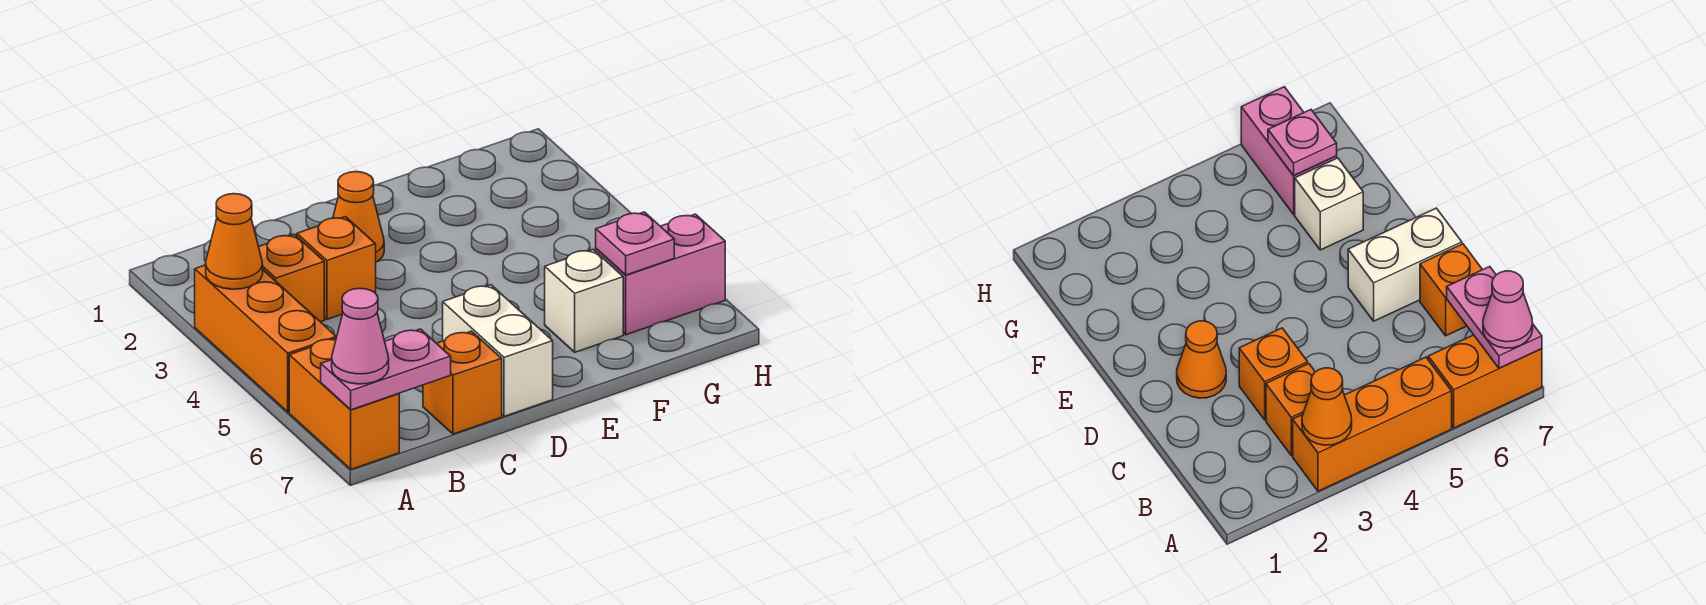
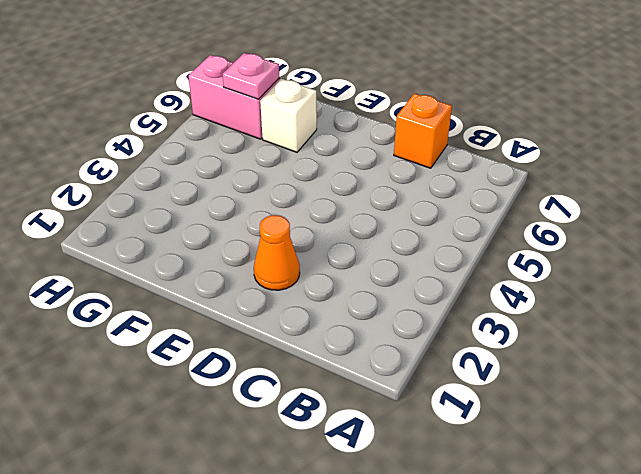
none -> orange 1x3 brick [195,265,336,412]
none -> orange 1x2 brick [289,339,399,469]
none -> orange 1x1 brick [259,234,324,322]

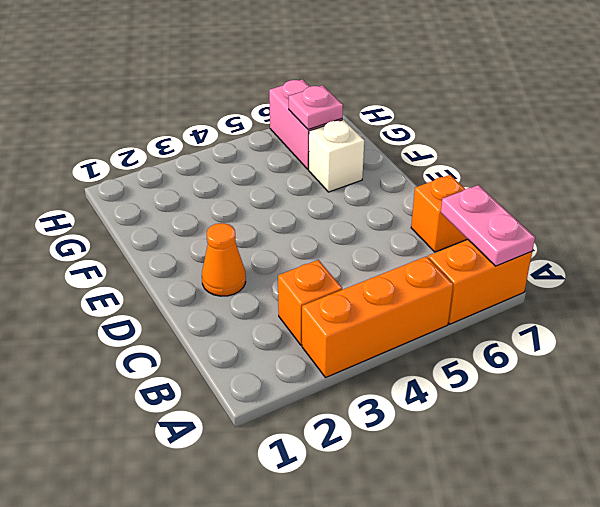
none -> orange 1x1 brick [297,217,376,319]
none -> white 1x2 brick [443,285,553,416]
none -> orange 1x1 cone [206,194,263,289]

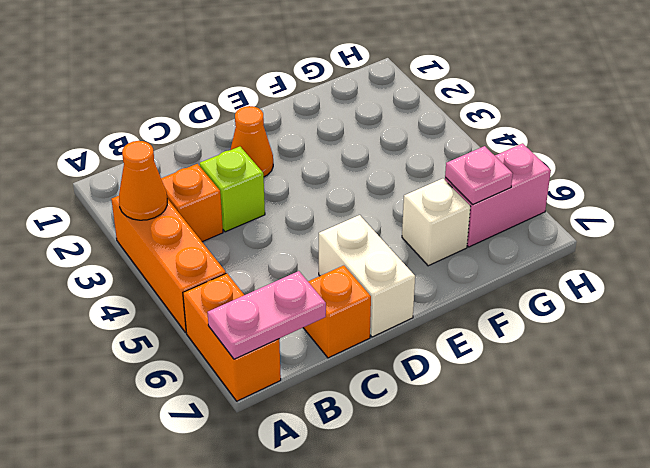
lime 1x1 brick [200,147,265,232] -> orange 1x1 brick [297,217,376,319]
none -> pink 1x1 cone [332,288,389,384]

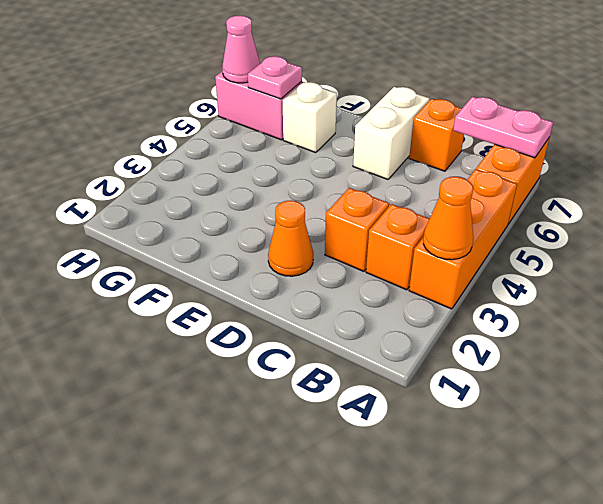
pink 1x1 cone [222,16,260,83] -> pink 1x1 cone moved to [332,288,389,384]

